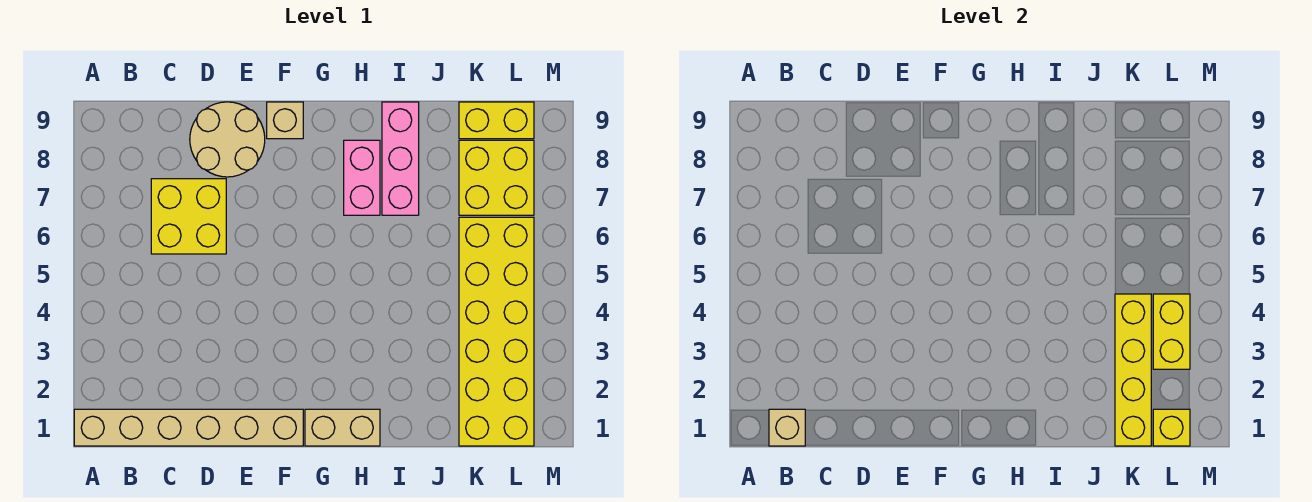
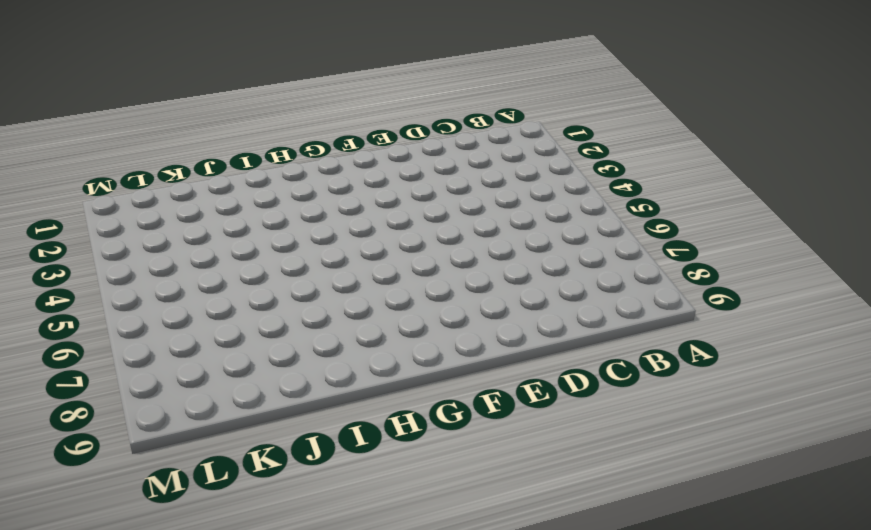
none -> tan 1x6 brick [74,409,303,446]
none -> yellow 2x2 brick [151,179,226,254]
none -> tan 2x2 round brick [190,102,265,177]

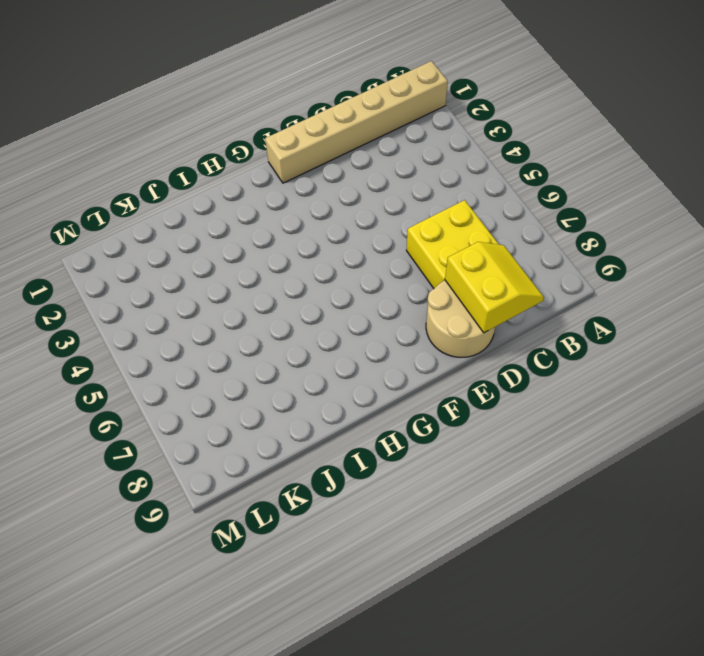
yellow 2x2 slope [445,242,544,333] -> none
none -> tan 1x1 brick [267,102,303,139]
none -> tan 1x2 brick [305,409,380,446]
none -> pink 1x2 brick [344,140,380,215]

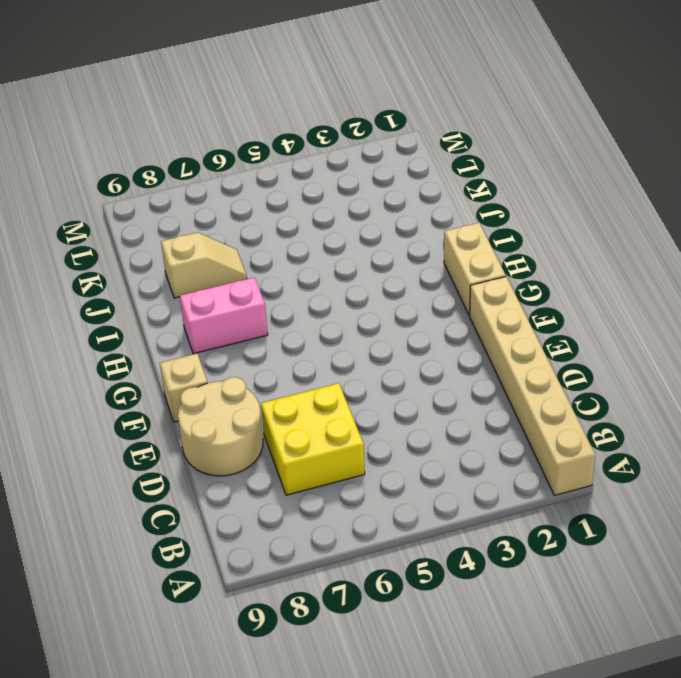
tan 1x2 slope [161,232,247,298] -> none
none -> pink 1x3 brick [382,102,419,215]
none -> yellow 2x6 brick [459,217,534,446]
none -> yellow 2x2 brick [459,140,534,215]

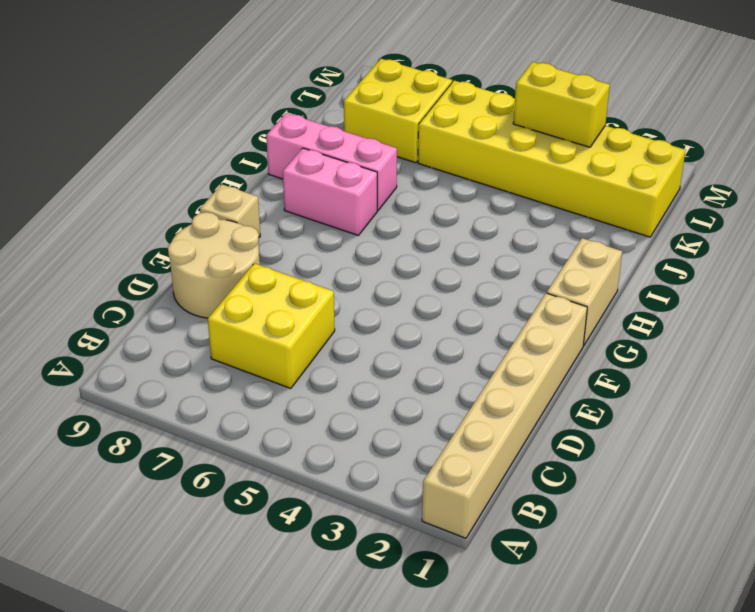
none -> yellow 1x2 brick [459,102,534,139]
none -> tan 1x1 brick [769,409,805,446]
none -> yellow 1x4 brick [1115,294,1151,446]

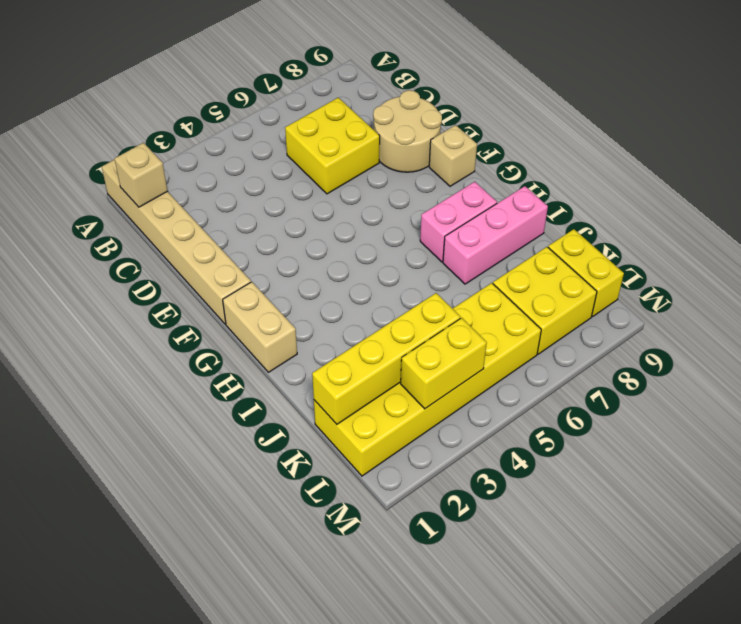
none -> yellow 1x1 brick [1153,409,1190,446]

